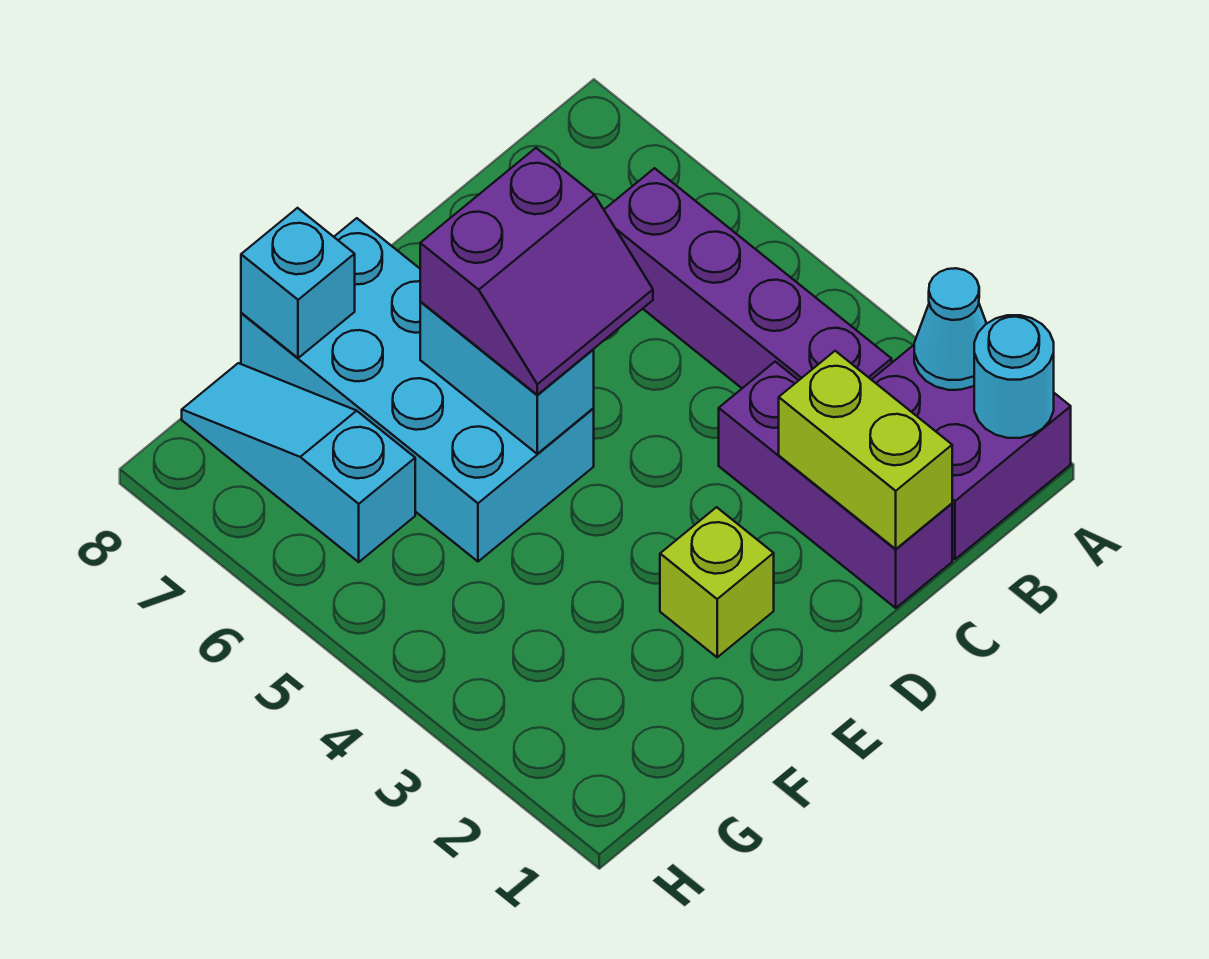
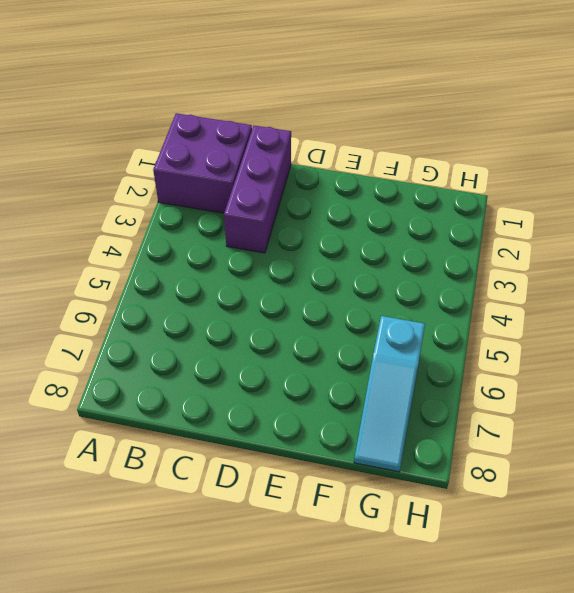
none -> purple 1x4 brick [604,168,892,388]
none -> lime 1x1 brick [660,507,774,657]
none -> cyan 2x4 brick [241,218,594,561]

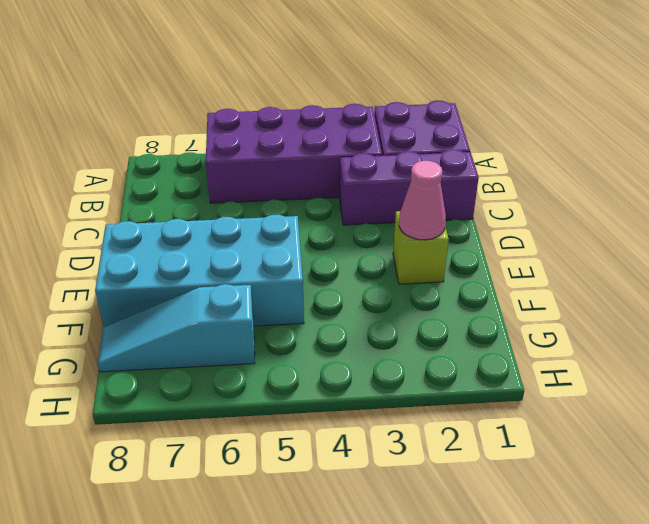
purple 2x4 brick [206,104,382,203] -> purple 1x4 brick [604,168,892,388]
pink 1x1 cone [399,161,446,240] -> none
none -> cyan 1x1 round brick [974,315,1054,438]
none -> cyan 1x1 cone [914,268,987,390]
none -> lime 1x2 brick [779,351,952,549]

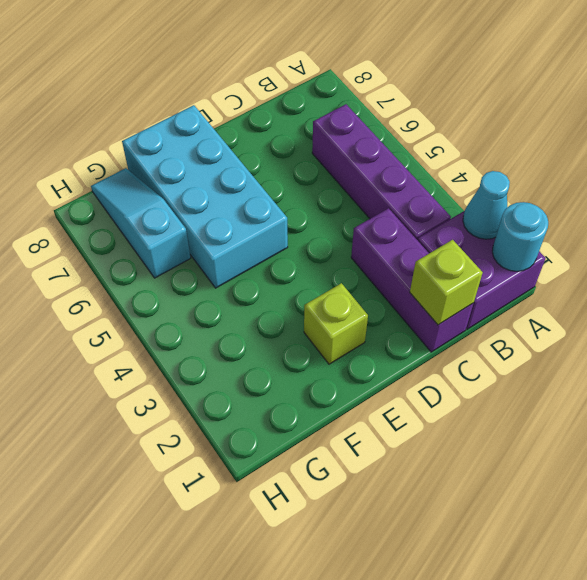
lime 1x1 brick [410,240,483,325] -> lime 1x2 brick [779,351,952,549]
none -> cyan 1x2 brick [420,302,594,454]
none -> cyan 1x1 brick [241,208,355,358]
none -> purple 2x2 slope [420,148,653,395]

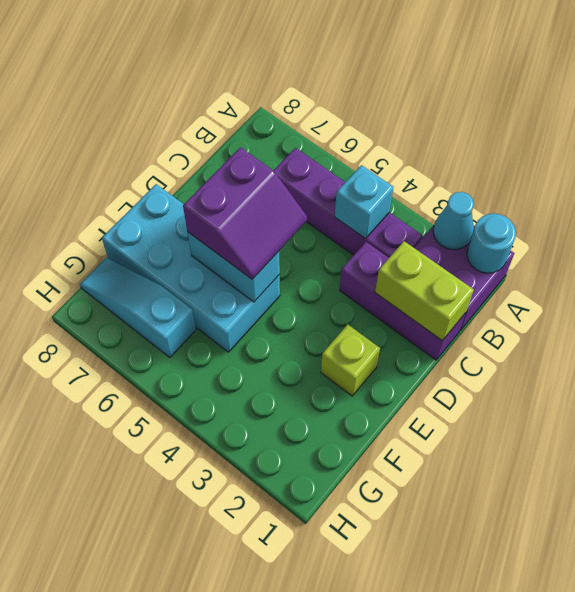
cyan 1x1 brick [335,165,393,239] -> cyan 1x1 brick moved to [241,208,355,358]

